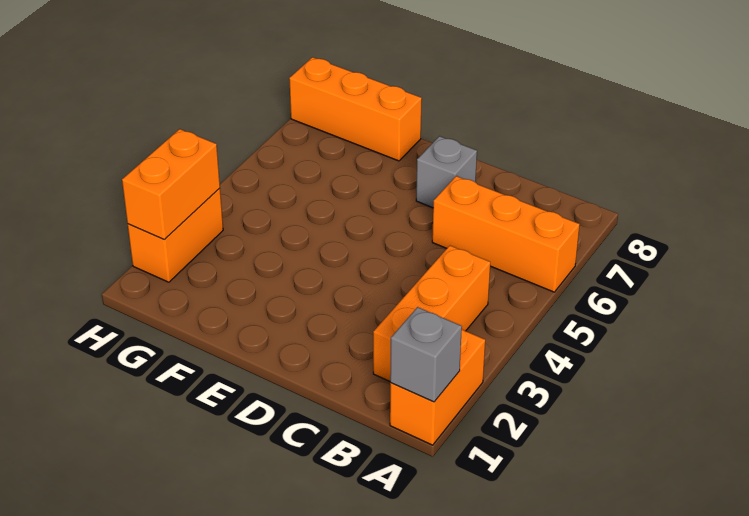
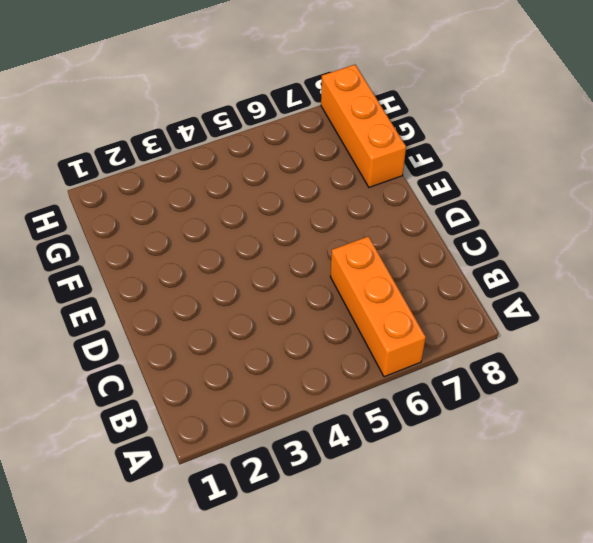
none -> orange 1x2 brick [390,330,485,445]
none -> orange 1x3 brick [373,246,490,381]

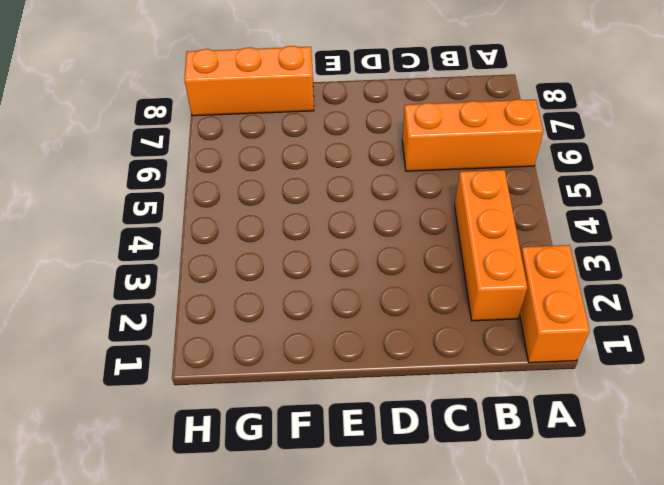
none -> grey 1x1 brick [416,136,477,208]
none -> orange 1x2 brick [128,188,223,282]

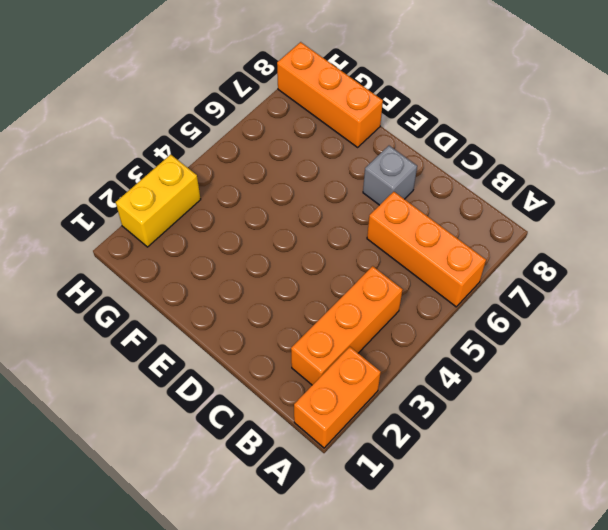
yellow 1x2 brick [116,154,201,247] -> orange 1x2 brick [128,188,223,282]
none -> grey 1x1 brick [390,307,462,402]
none -> orange 1x2 brick [122,129,220,240]

